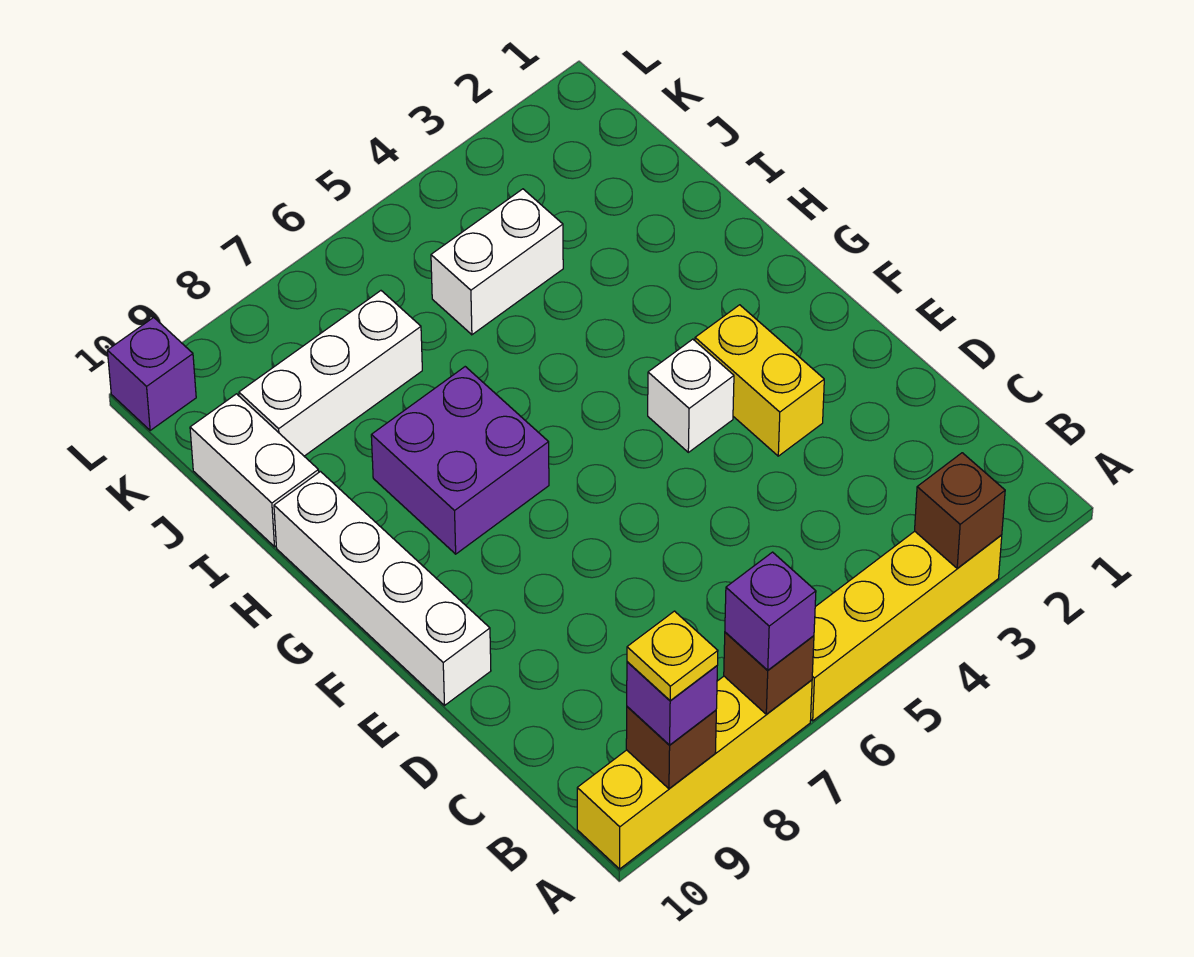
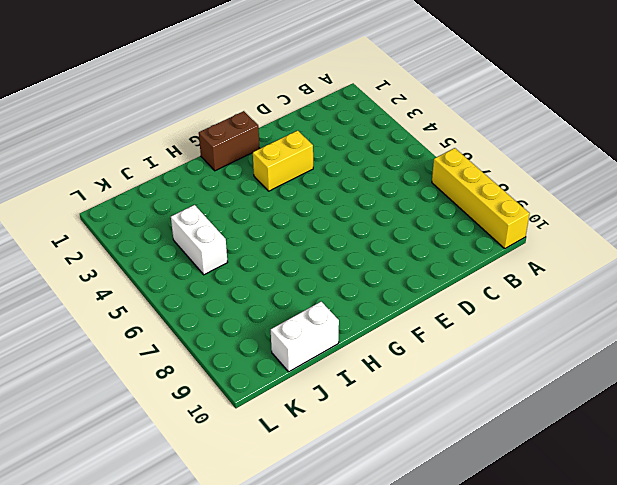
brown 1x2 brick [199,111,260,171] -> none
none -> yellow 1x4 brick [811,531,1002,721]
none -> white 1x4 brick [274,472,491,705]
none -> white 1x1 brick [648,339,734,452]

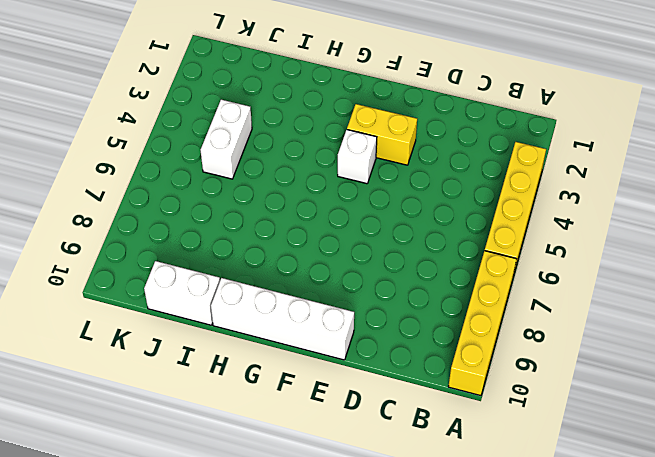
none -> purple 2x2 brick [371,367,549,554]
none -> white 1x3 brick [239,291,422,456]
none -> purple 1x1 brick [107,317,196,430]

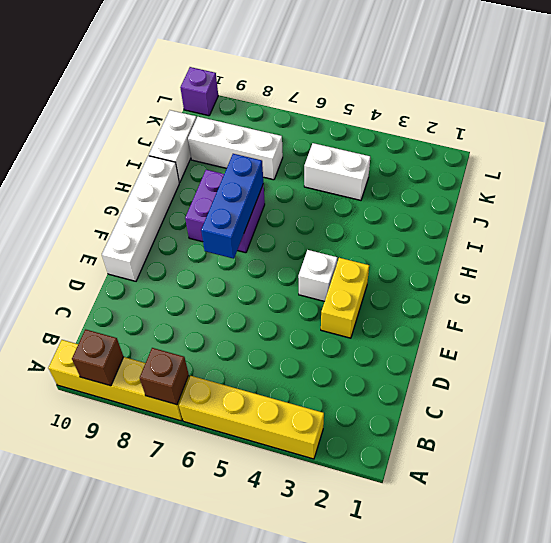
blue 1x3 brick [201,154,263,259] -> none
none -> brown 1x1 brick [915,453,1005,568]
none -> purple 1x1 brick [725,552,816,670]
none -> purple 1x1 brick [627,662,717,745]

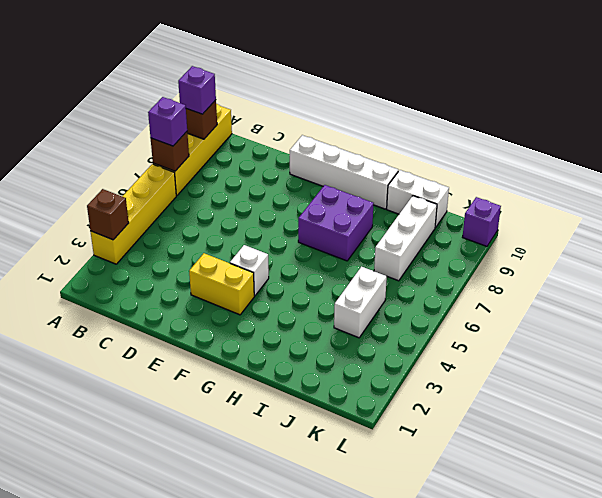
none -> yellow 1x1 plate [627,611,718,701]

